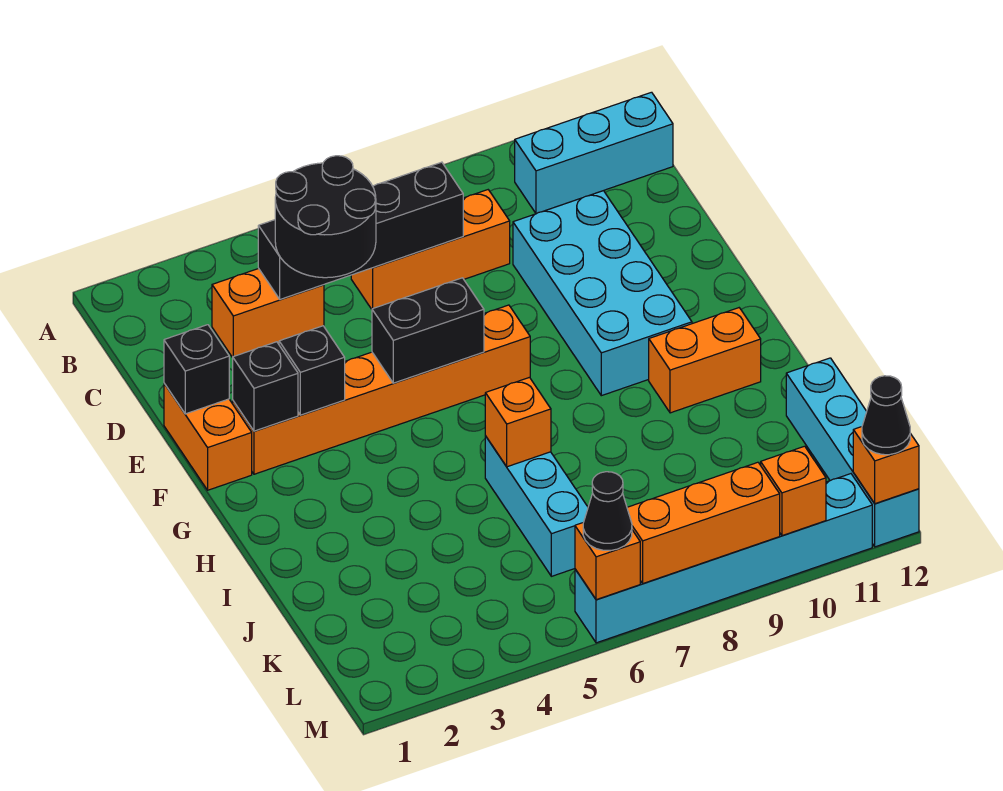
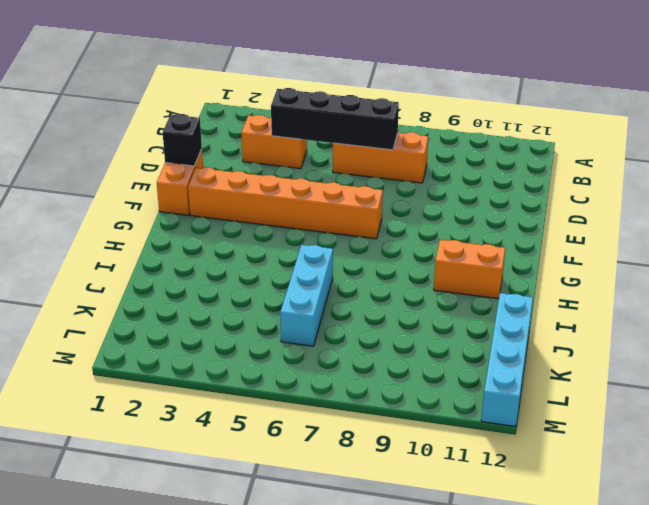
none -> cyan 1x3 brick [515,92,673,214]
none -> cyan 2x4 brick [513,191,692,396]
none -> cyan 1x6 brick [575,474,872,643]

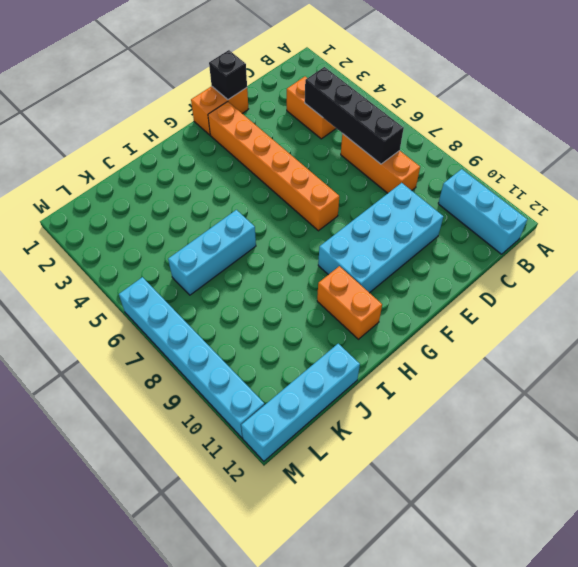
none -> black 1x1 brick [233,342,298,431]
none -> black 1x1 brick [279,326,345,415]
none -> black 1x2 brick [372,278,484,383]

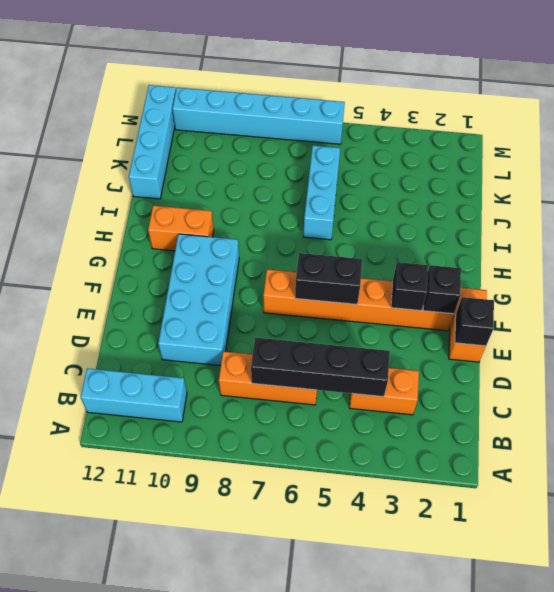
none -> orange 1x1 brick [485,377,551,467]
none -> orange 1x1 brick [575,523,640,600]
none -> orange 1x3 brick [627,462,780,583]

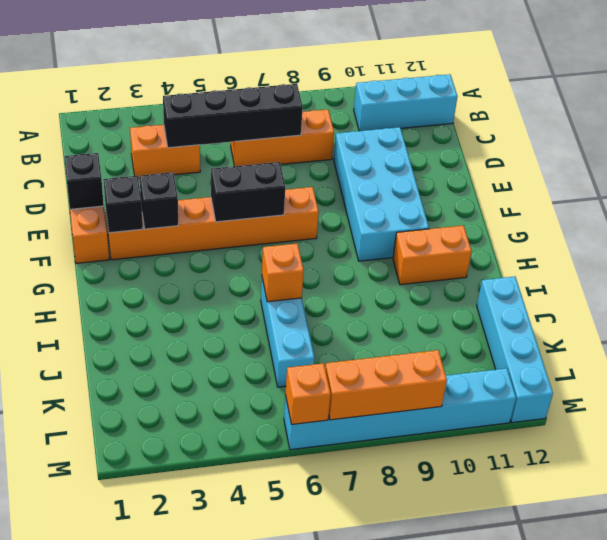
none -> orange 1x1 brick [761,446,826,536]
none -> orange 1x1 brick [853,427,919,504]
none -> black 2x2 round brick [275,156,376,278]

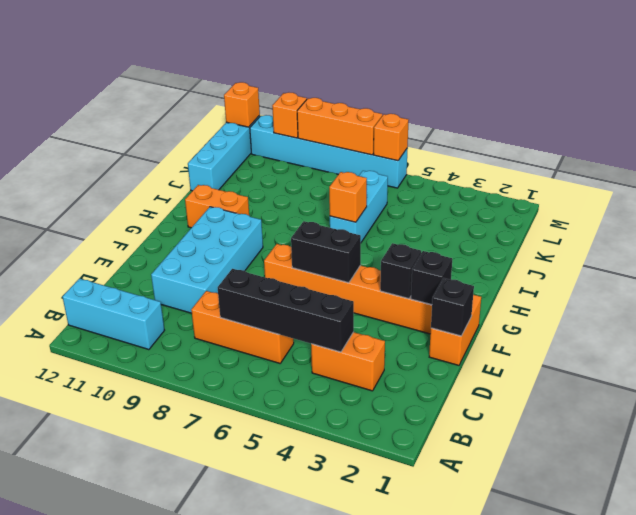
none -> black 2x2 round brick [275,156,376,278]
none -> black 1x1 cone [583,472,632,551]
none -> black 1x1 cone [862,376,910,455]

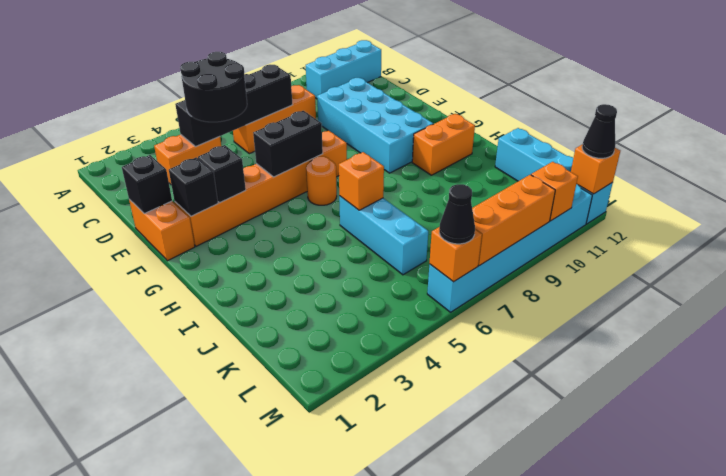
orange 1x1 round brick [306,156,337,205] -> none

